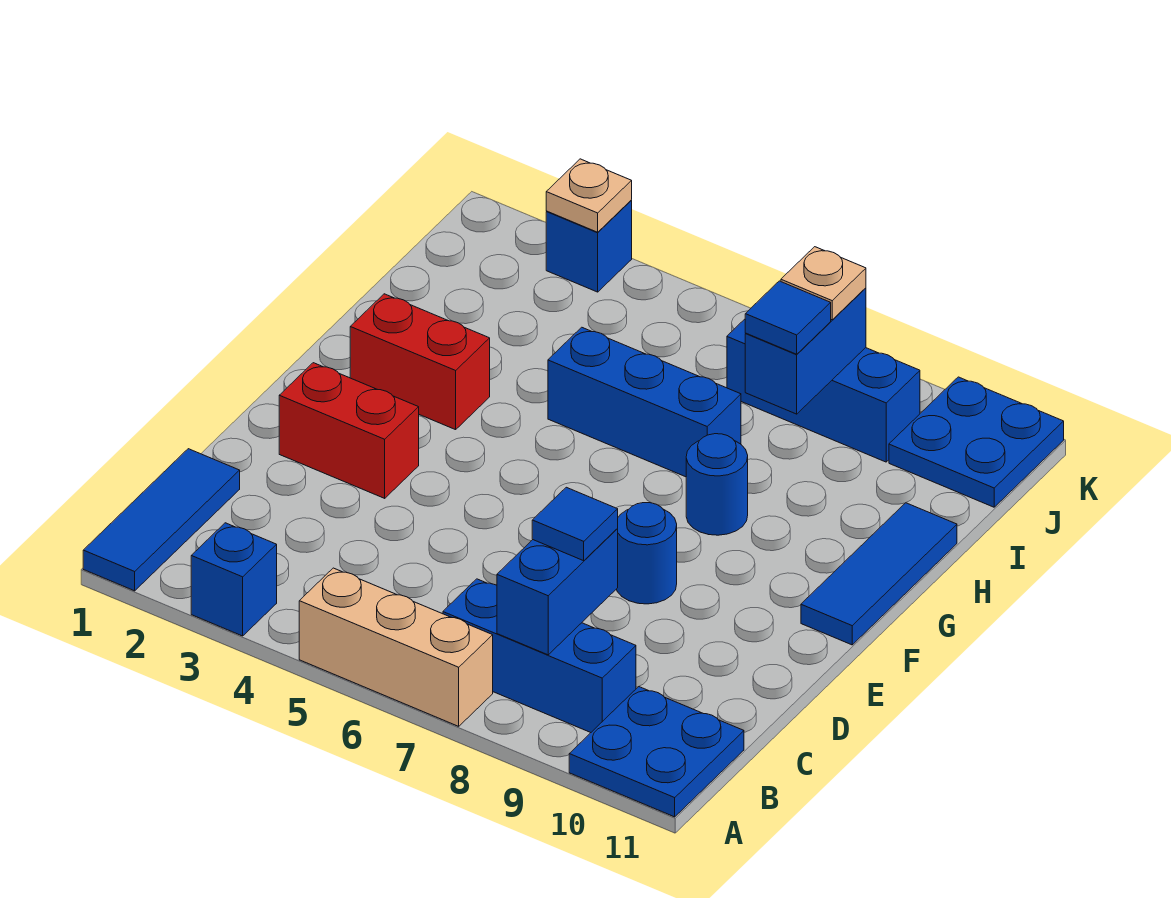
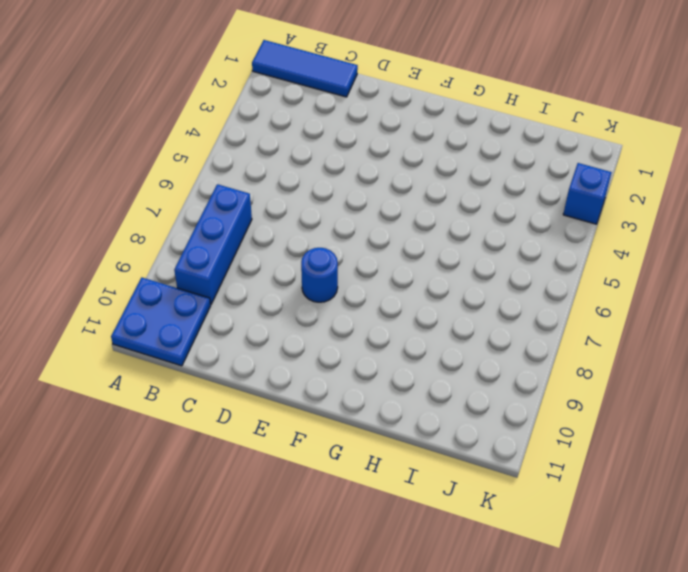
none -> blue 1x1 brick [191,523,277,636]
none -> tan 1x3 brick [299,568,493,726]
none -> red 1x2 brick [279,363,419,498]

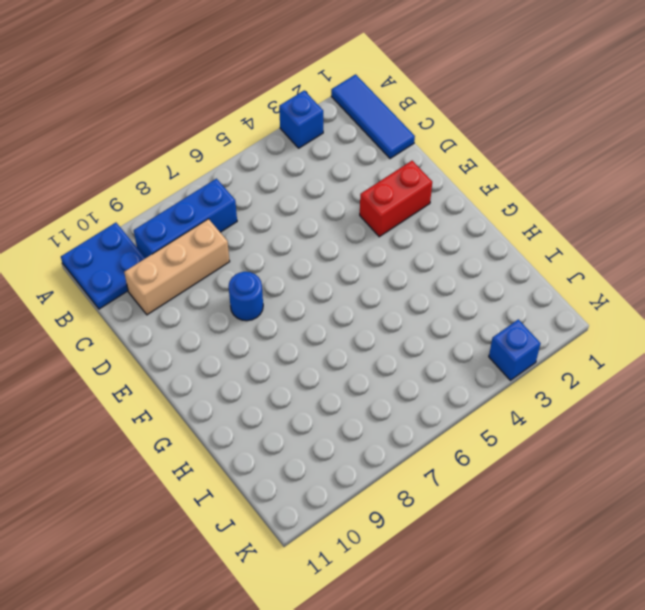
tan 1x3 brick [124,219,230,315] -> tan 1x3 brick moved to [299,568,493,726]
none -> blue 1x3 tile [801,503,957,645]
none -> red 1x2 brick [350,294,490,430]
none -> blue 1x1 round brick [686,434,748,535]

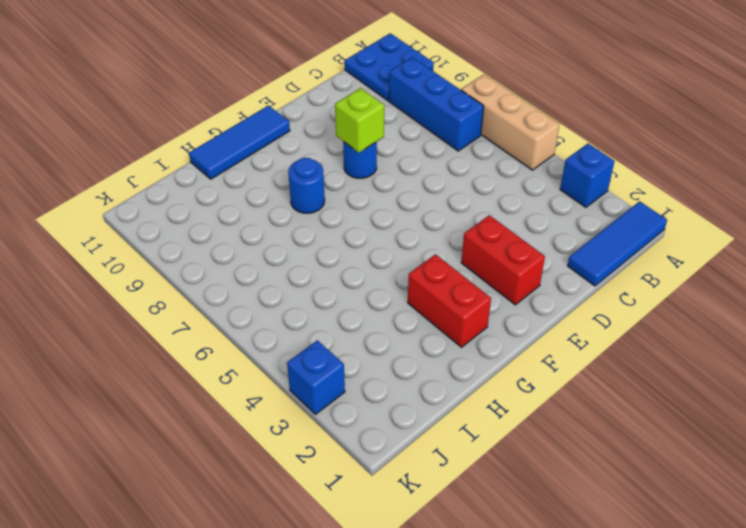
lime 1x1 brick [335,88,384,153] -> none
none -> blue 1x3 brick [548,327,741,477]
none -> blue 1x3 brick [727,319,920,462]
none -> blue 2x2 plate [889,377,1064,507]

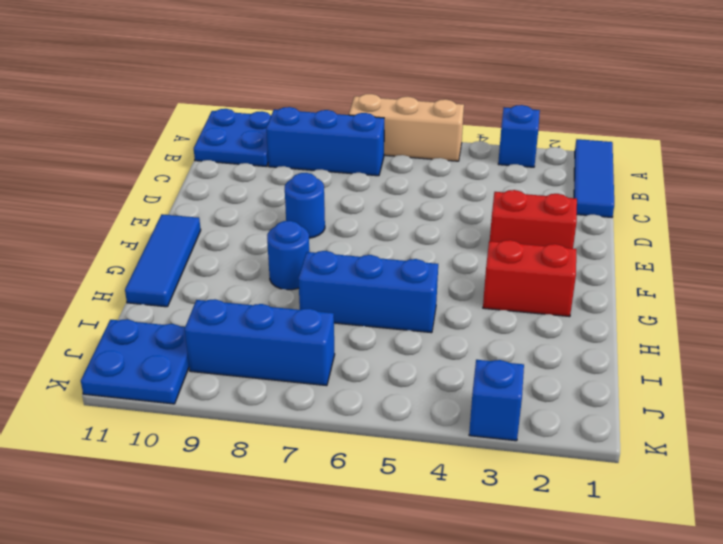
none -> blue 1x2 brick [497,529,618,655]
none -> blue 1x2 brick [745,288,866,414]
none -> tan 1x1 plate [546,159,632,232]

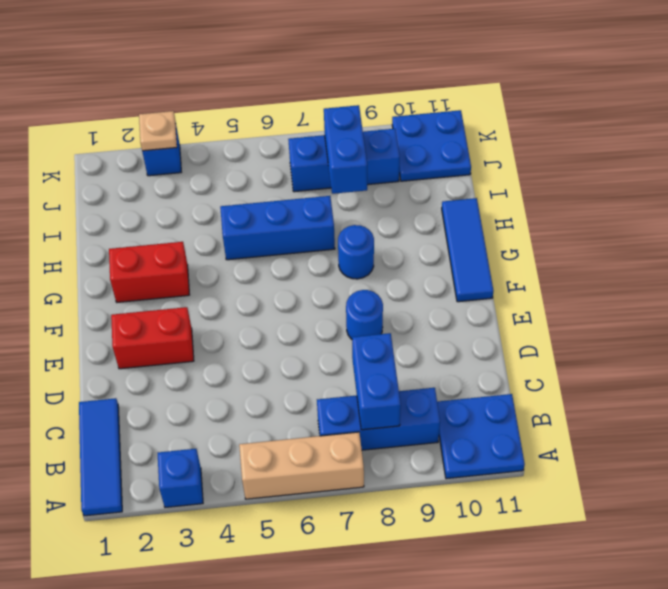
none -> blue 1x1 tile [532,487,618,561]
none -> blue 1x1 tile [745,281,831,354]
none -> tan 1x1 plate [781,247,866,320]

